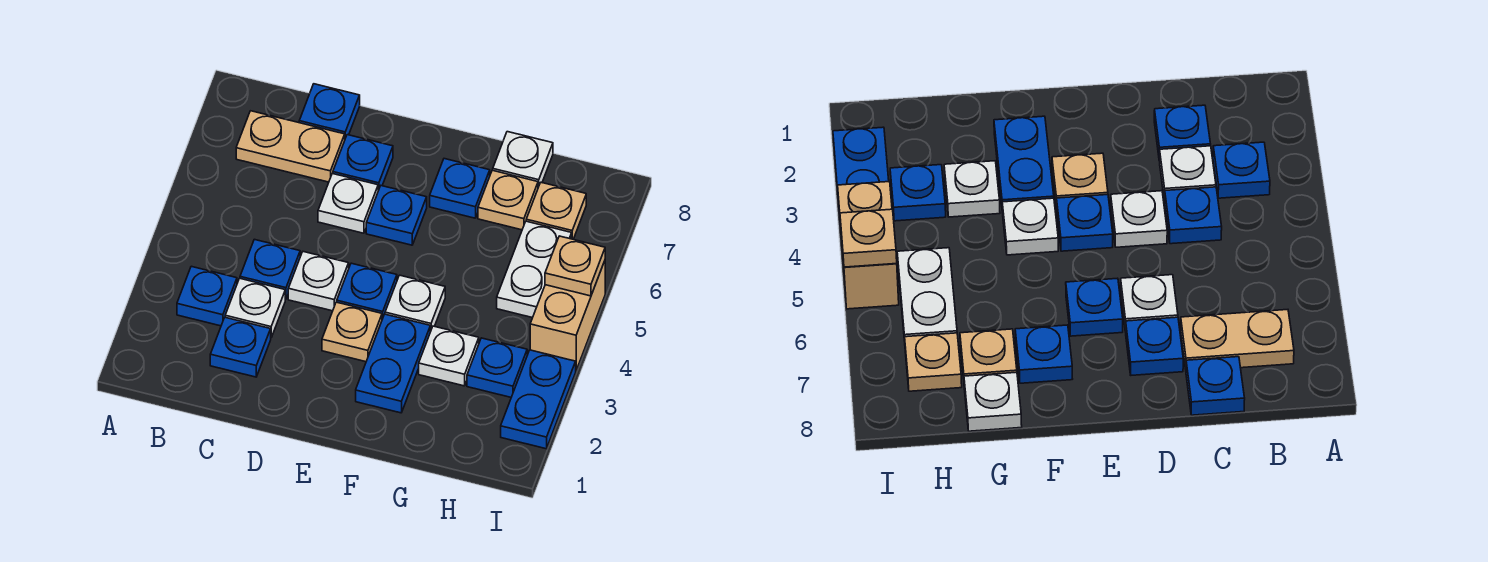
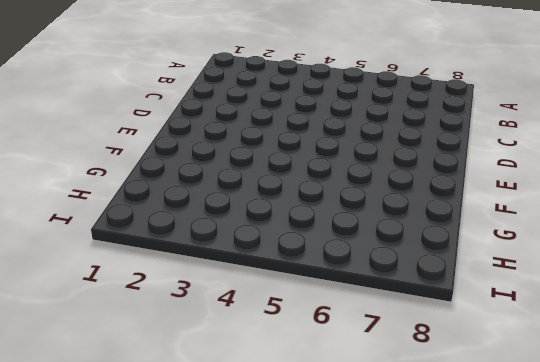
none -> blue 1x1 plate [177,266,237,326]
none -> tan 1x2 plate [236,111,345,182]
none -> blue 1x1 plate [210,317,271,377]

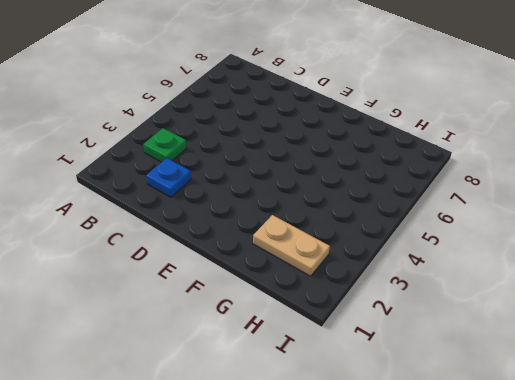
green 1x1 plate [143,128,186,162] -> blue 1x1 plate [177,266,237,326]
tan 1x2 plate [253,215,330,276] -> tan 1x2 plate moved to [236,111,345,182]
none -> white 1x1 plate [225,278,285,337]
none -> blue 1x1 plate [240,239,300,299]
none -> blue 1x1 plate [299,84,360,138]

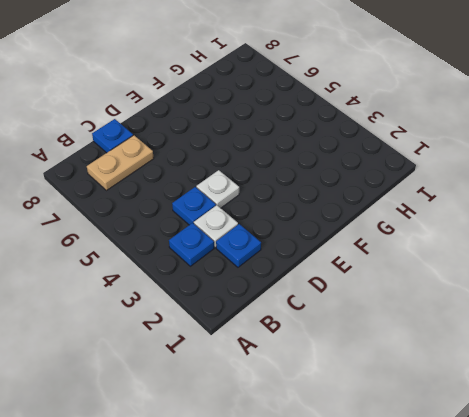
none -> white 1x1 plate [318,174,378,233]
none -> blue 1x1 plate [333,135,393,190]
none -> tan 1x1 plate [322,302,382,362]

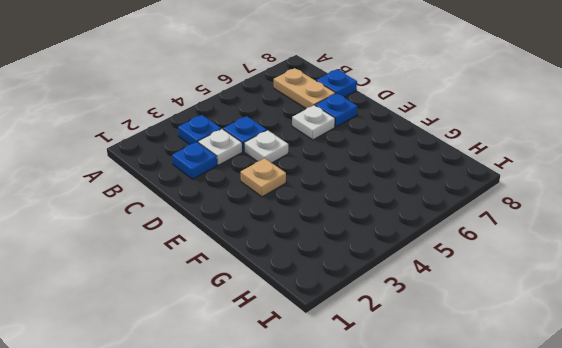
none -> blue 1x1 plate [337,263,397,319]
none -> blue 1x1 plate [366,186,427,245]
none -> blue 1x2 plate [356,314,430,413]

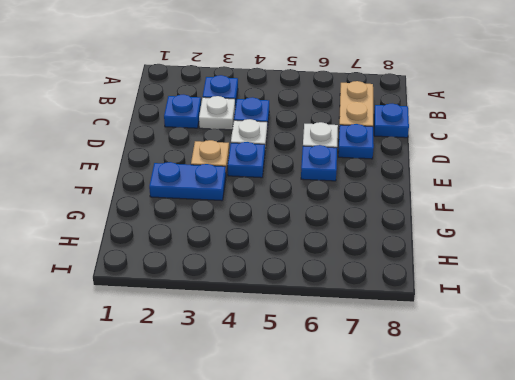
none -> white 1x1 plate [385,275,445,332]
none -> blue 1x1 plate [430,159,490,218]
none -> white 1x1 plate [419,326,479,386]

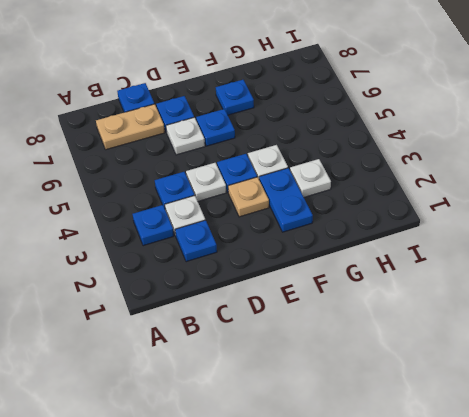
none -> tan 1x1 plate [478,170,538,230]
none -> white 1x1 plate [493,132,553,187]
none -> blue 1x1 plate [467,338,527,397]

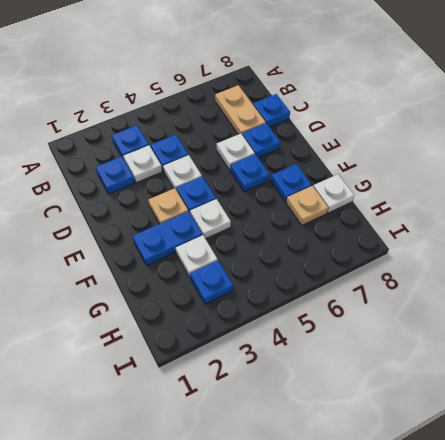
none -> white 1x2 plate [497,221,572,318]
none -> tan 1x1 plate [526,183,586,239]
none -> blue 1x2 plate [501,350,576,449]

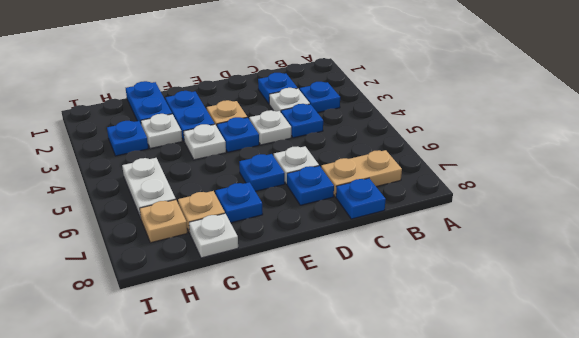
blue 1x2 plate [126,81,172,123] -> blue 1x2 plate moved to [501,350,576,449]
none -> tan 1x2 brick [530,261,605,370]
none -> tan 1x1 plate [545,236,605,296]

